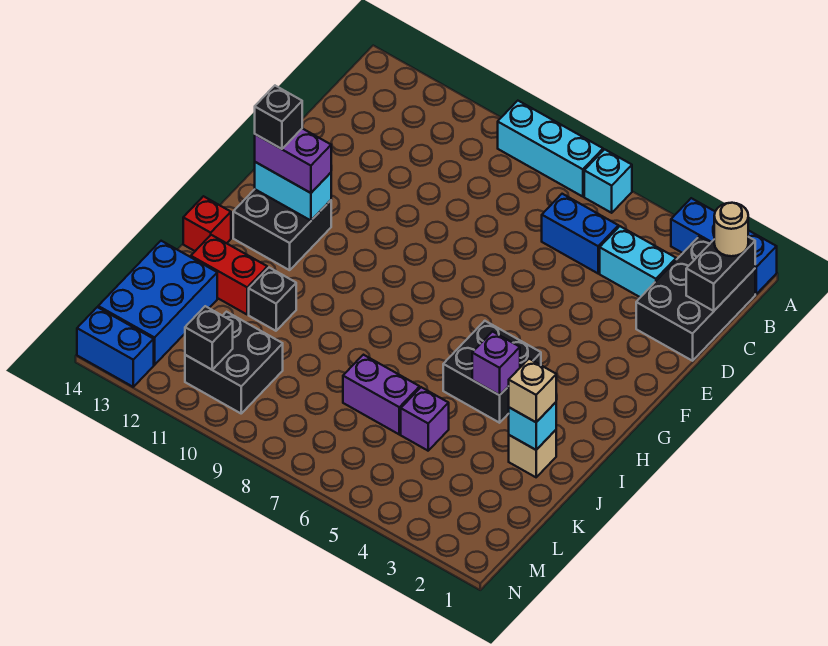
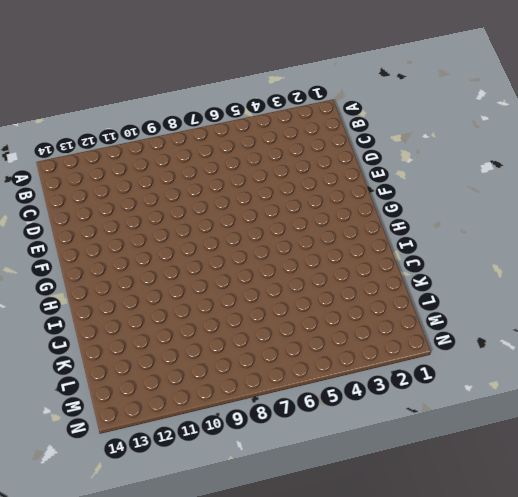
none -> blue 1x3 brick [671,198,777,294]
none -> cyan 1x1 brick [584,149,632,213]
none -> cyan 1x3 brick [498,101,603,197]

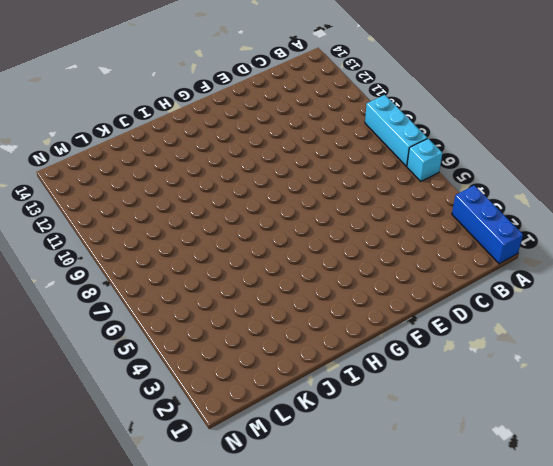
none -> black 2x3 brick [636,237,755,361]
none -> cyan 1x2 brick [600,226,676,297]
none -> blue 1x2 brick [542,194,618,273]

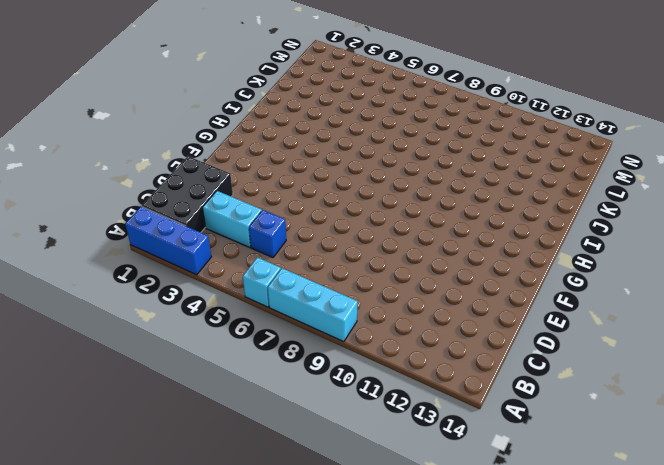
blue 1x1 brick [249,210,286,257] -> blue 1x2 brick [542,194,618,273]
none -> black 2x2 brick [233,189,331,270]
none -> black 2x2 brick [443,321,541,423]
none -> red 1x1 brick [183,196,231,251]

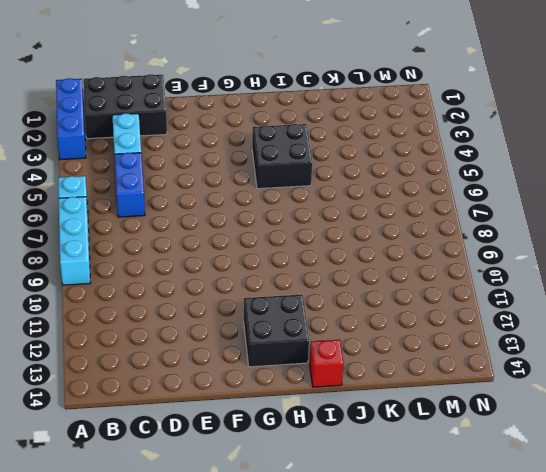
none -> tan 1x1 brick [509,430,556,477]
none -> black 1x1 brick [249,268,296,331]
none -> red 1x2 brick [191,235,267,314]

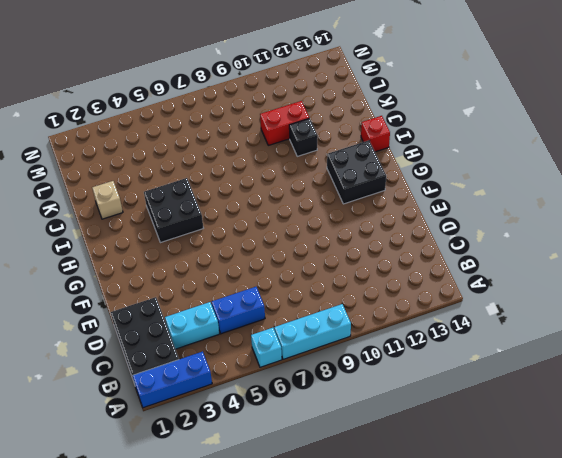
red 1x2 brick [260,101,309,145] -> red 1x2 brick moved to [191,235,267,314]
none -> purple 1x1 brick [401,387,449,451]
none -> purple 1x2 brick [343,355,420,434]
none -> blue 2x3 brick [98,241,217,365]

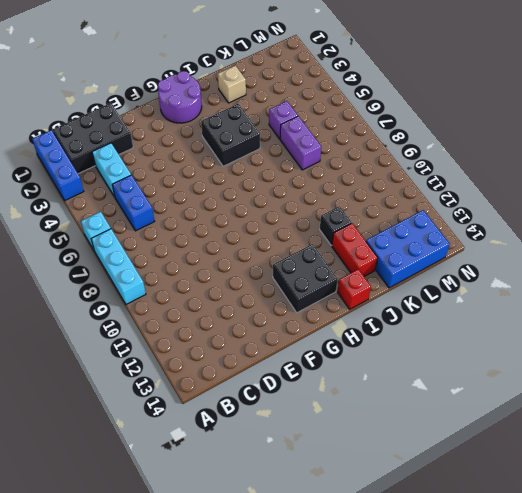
purple 2x2 round brick [158,71,202,123] -> none
none -> black 2x2 brick [185,312,283,413]
none -> blue 1x2 brick [77,307,154,387]
none -> black 1x2 brick [686,237,755,311]

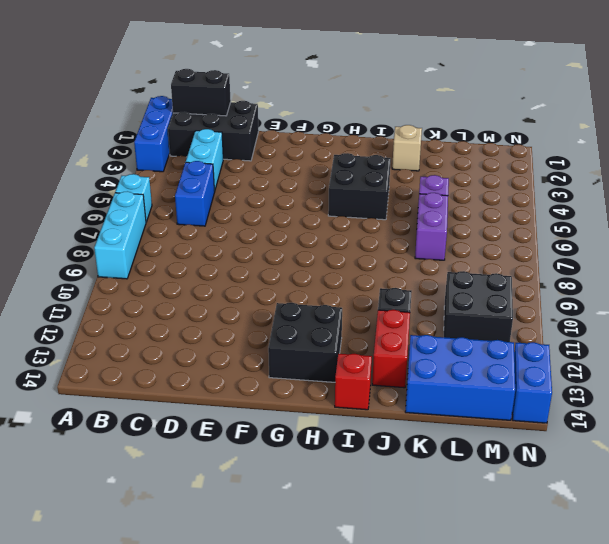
none -> cyan 1x2 brick [255,162,331,220]
none -> purple 1x1 brick [472,332,520,395]
none -> cyan 1x1 brick [509,402,556,450]

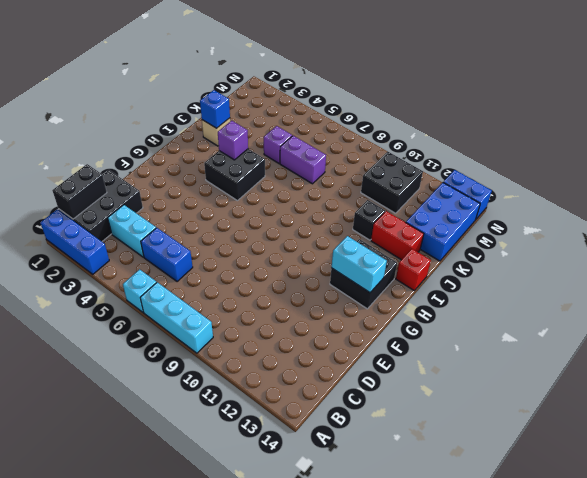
blue 1x1 brick [200,90,230,128] -> cyan 1x1 brick [509,402,556,450]
none -> black 1x1 brick [185,306,233,370]
none -> tan 1x1 round brick [714,203,748,256]
none -> purple 1x2 brick [255,128,331,193]

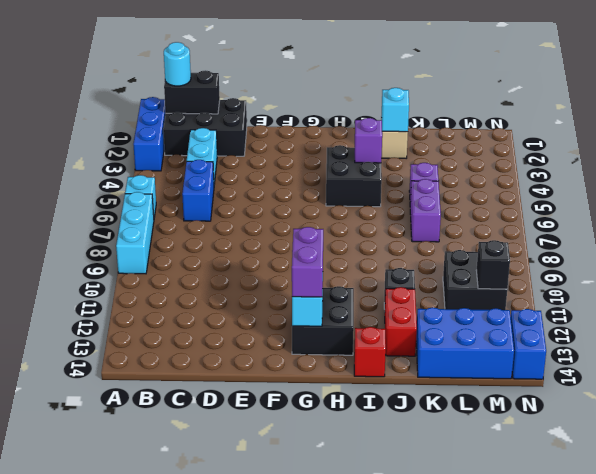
cyan 1x1 round brick [164,42,191,86] -> tan 1x1 round brick [714,203,748,256]
none -> tan 1x1 brick [509,359,556,422]
none -> black 1x1 brick [255,86,302,149]

